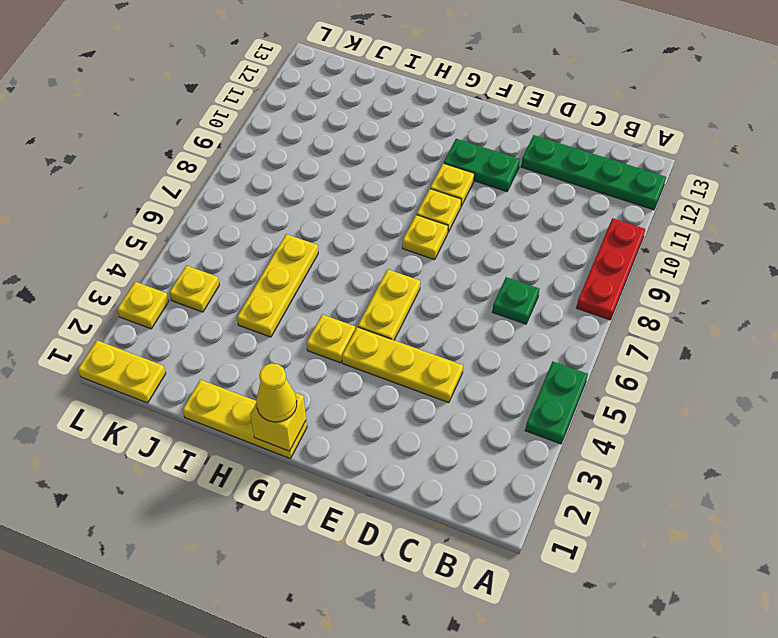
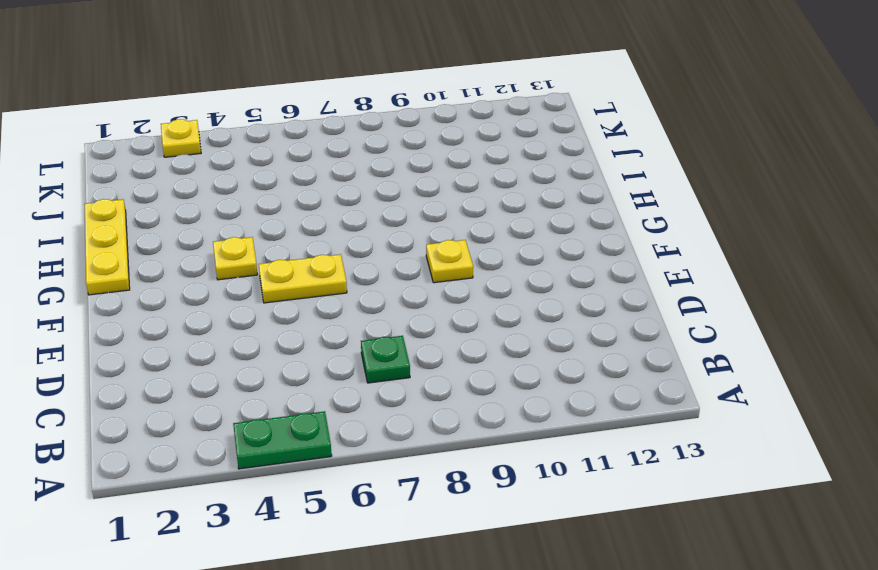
none -> red 1x3 plate [576,218,645,320]
none -> green 1x4 plate [521,135,666,210]
none -> yellow 1x3 plate [342,327,463,403]

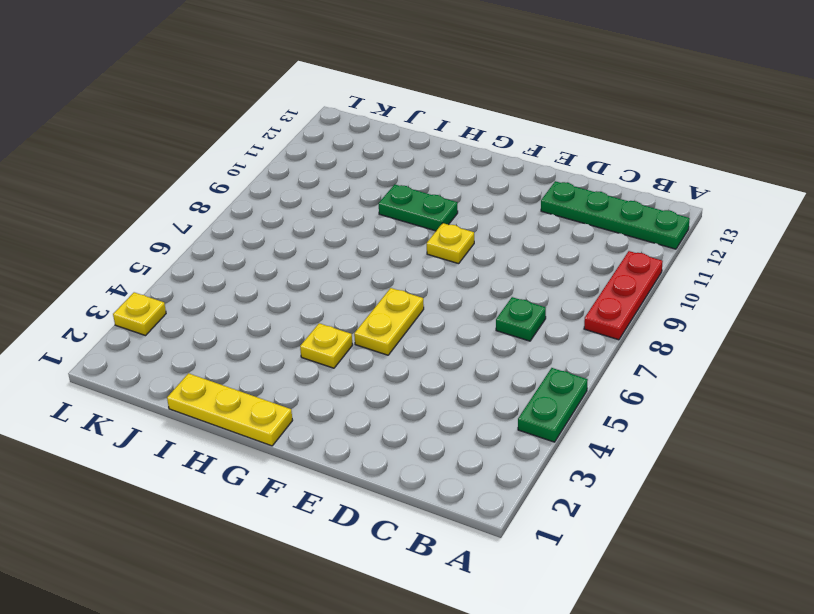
green 1x2 plate [379,184,458,231] -> green 1x2 plate moved to [444,139,520,192]
none -> yellow 1x3 plate [342,327,463,403]
none -> yellow 1x1 plate [402,215,448,260]
none -> yellow 1x1 plate [430,163,474,206]

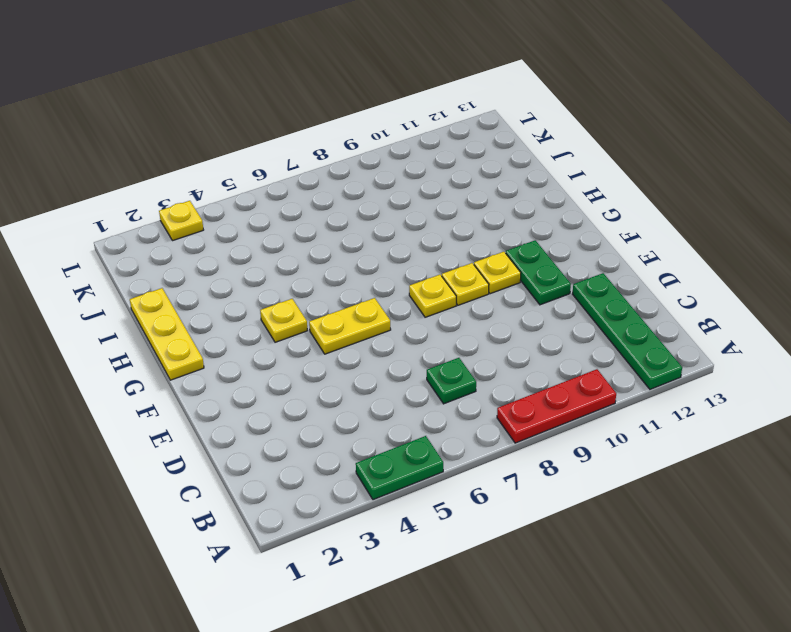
none -> yellow 1x3 plate [342,327,463,403]
none -> yellow 1x3 plate [237,234,318,337]
none -> yellow 1x2 plate [78,340,166,403]

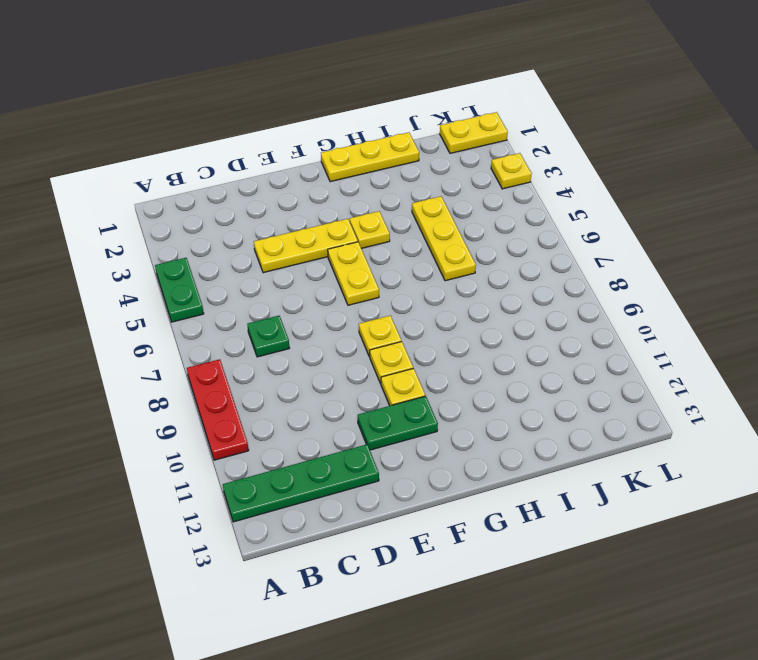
none -> yellow 1x1 plate [169,266,219,312]
none -> yellow 1x1 brick [250,392,306,451]
none -> yellow 1x1 cone [256,363,297,422]

